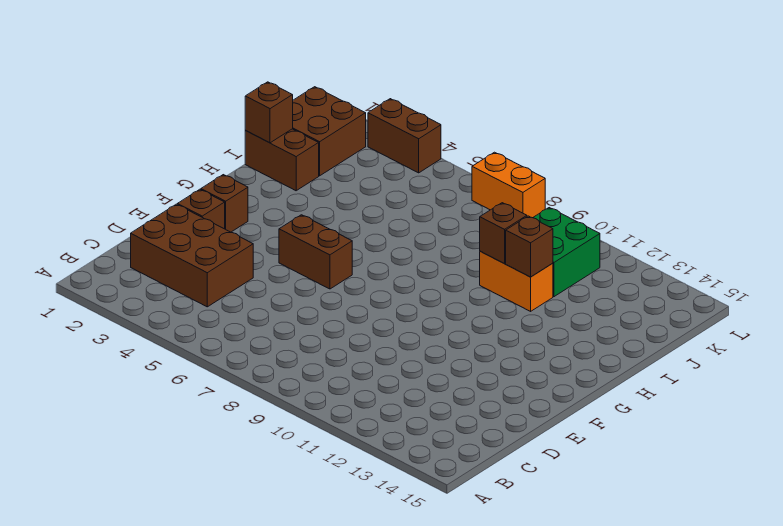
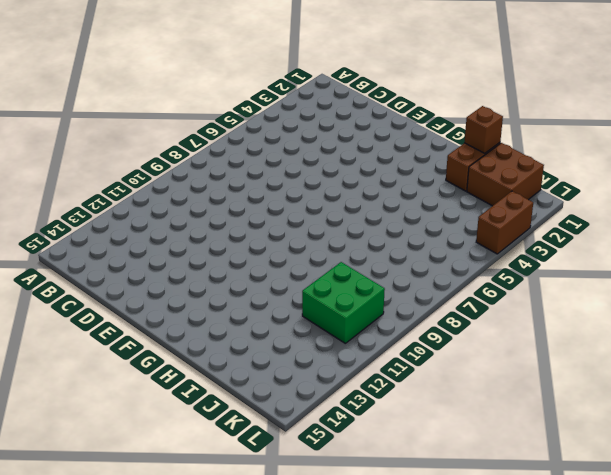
none -> brown 2x3 brick [131,204,253,307]
none -> brown 1x1 brick [177,189,225,229]
none -> brown 1x1 brick [201,175,248,232]

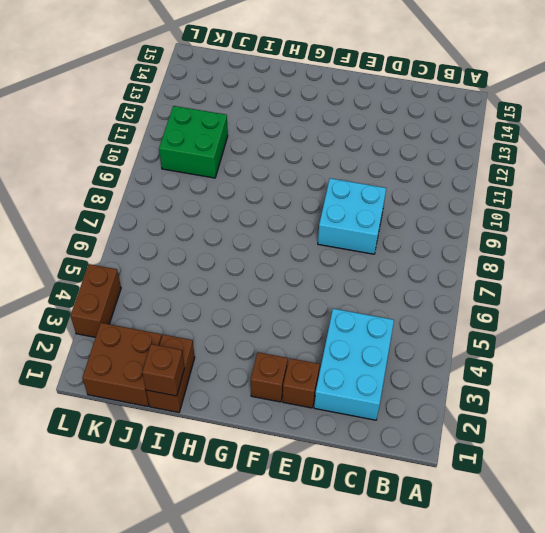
cyan 2x3 brick [314,309,394,420] -> brown 2x3 brick [131,204,253,307]
cyan 2x2 brick [318,178,386,254] -> none
none -> brown 1x2 brick [279,215,352,289]
none -> orange 1x2 brick [480,251,553,311]
none -> orange 1x2 brick [472,152,545,218]

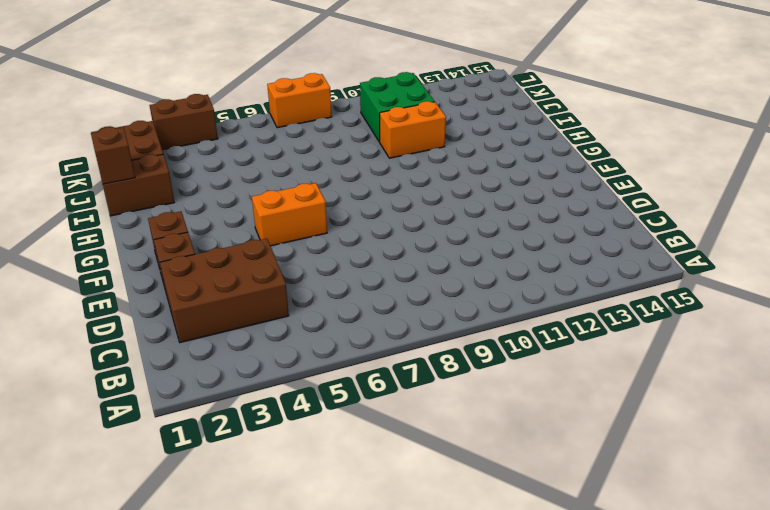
orange 1x2 brick [252,183,327,246] -> brown 1x2 brick [279,215,352,289]
none -> brown 1x1 brick [480,203,527,264]
none -> brown 1x1 brick [506,216,553,277]

